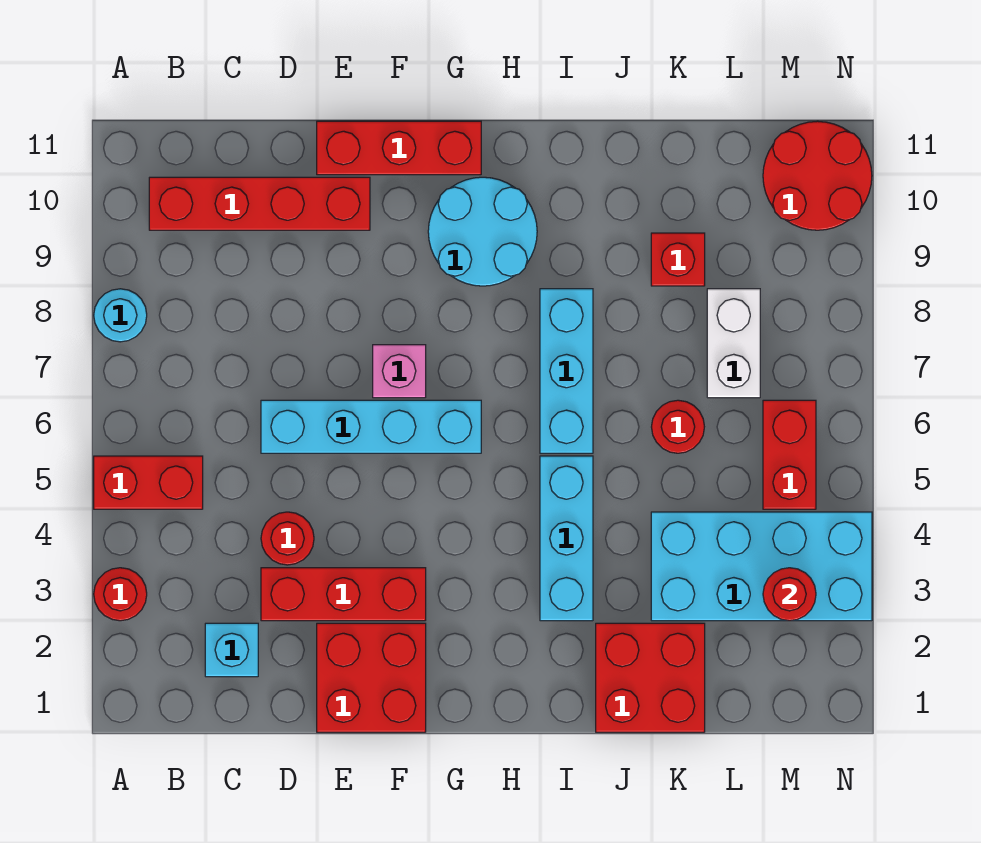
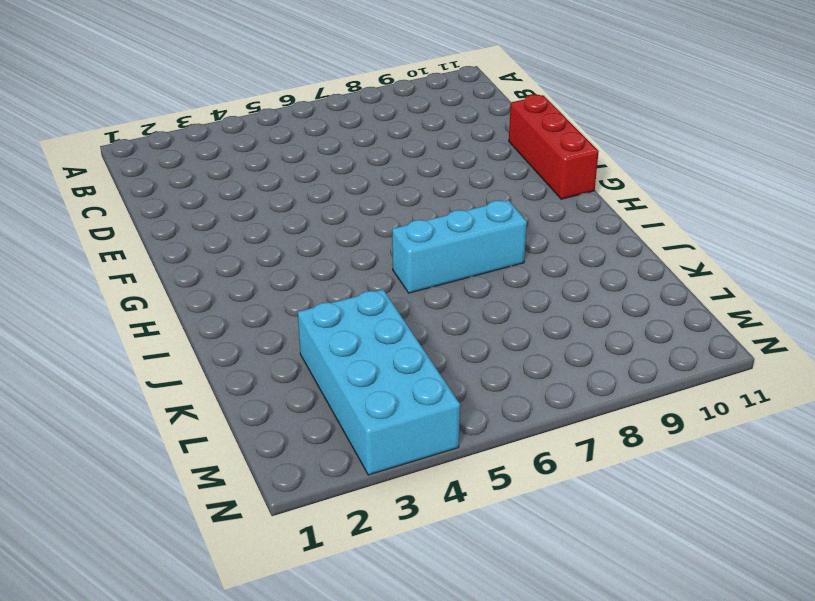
none -> red 1x1 round brick [94,568,147,621]
none -> red 1x2 brick [94,456,203,509]
none -> cyan 1x1 round brick [94,289,147,342]

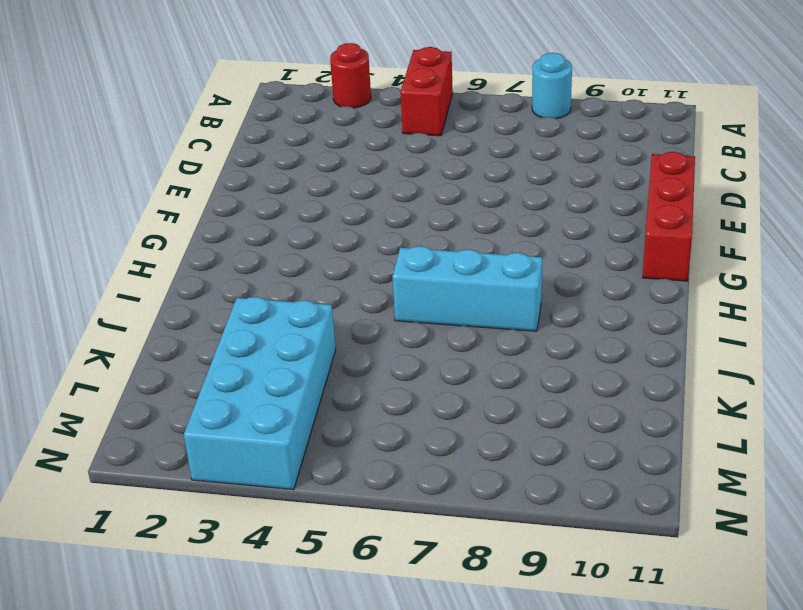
none -> red 1x4 brick [149,177,370,230]
none -> cyan 1x1 brick [205,623,258,677]
none -> red 1x3 brick [261,568,426,621]

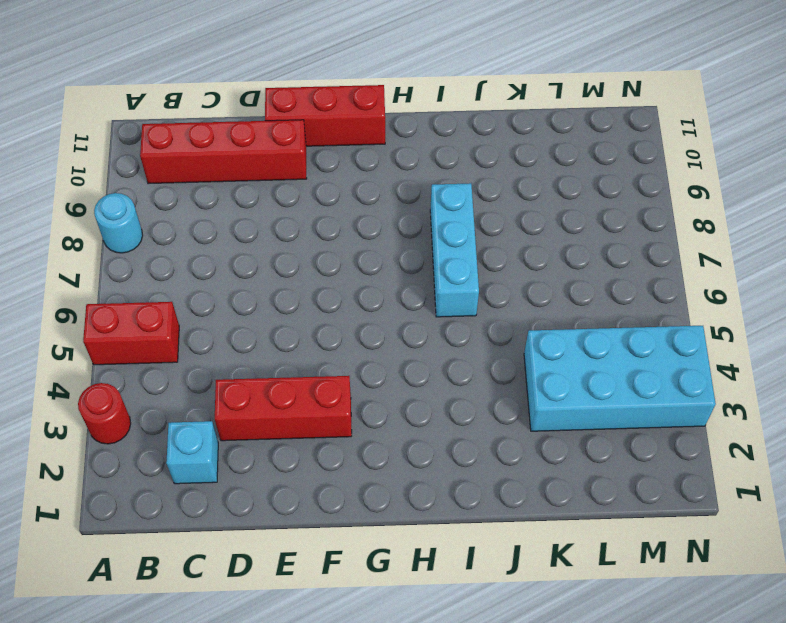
none -> red 1x1 round brick [261,512,314,565]
none -> cyan 1x4 brick [261,400,481,453]
none -> red 2x2 brick [317,623,426,732]

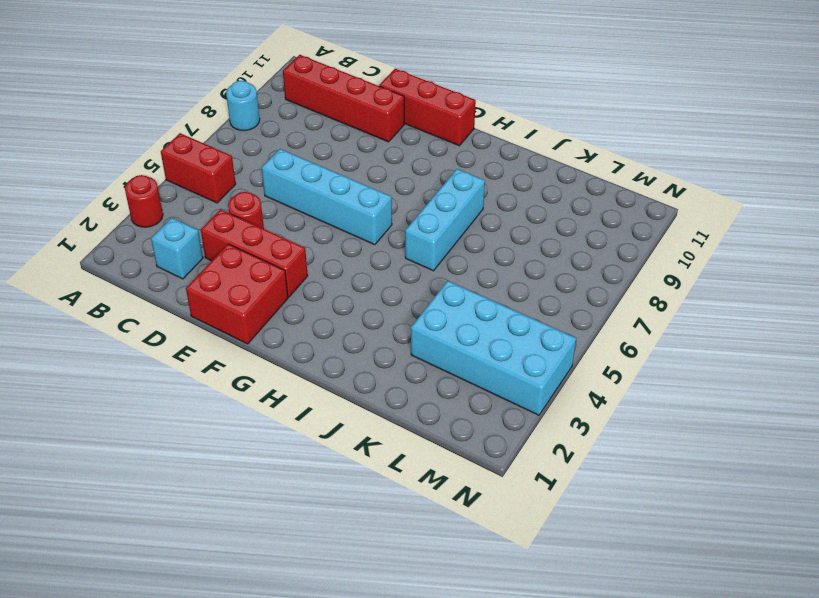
none -> pink 1x1 brick [373,345,426,398]
none -> cyan 2x2 round brick [428,177,537,286]
none -> cyan 1x3 brick [540,456,593,621]

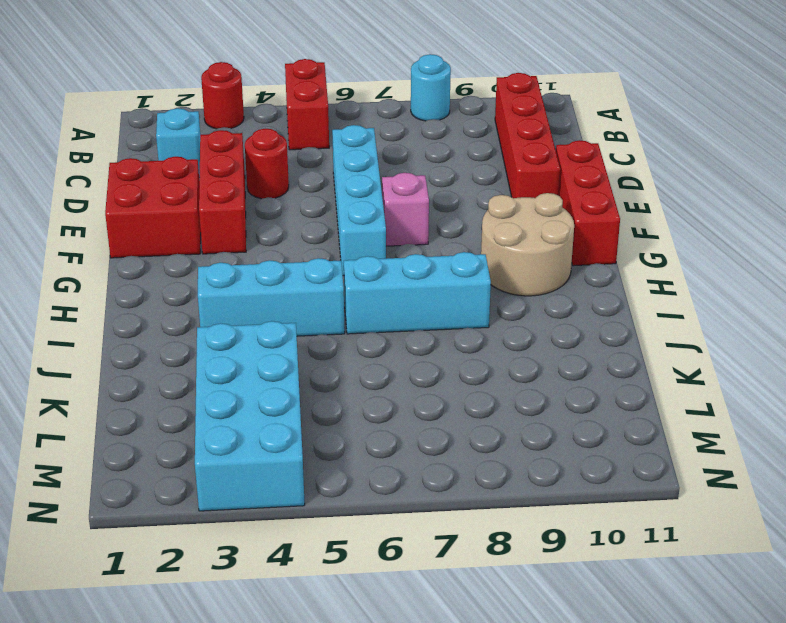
tan 2x2 round brick [481,193,574,296] -> cyan 2x2 round brick [428,177,537,286]
none -> red 2x2 brick [596,623,705,732]
none -> red 1x1 round brick [652,400,704,453]
none -> red 1x1 brick [651,233,705,286]

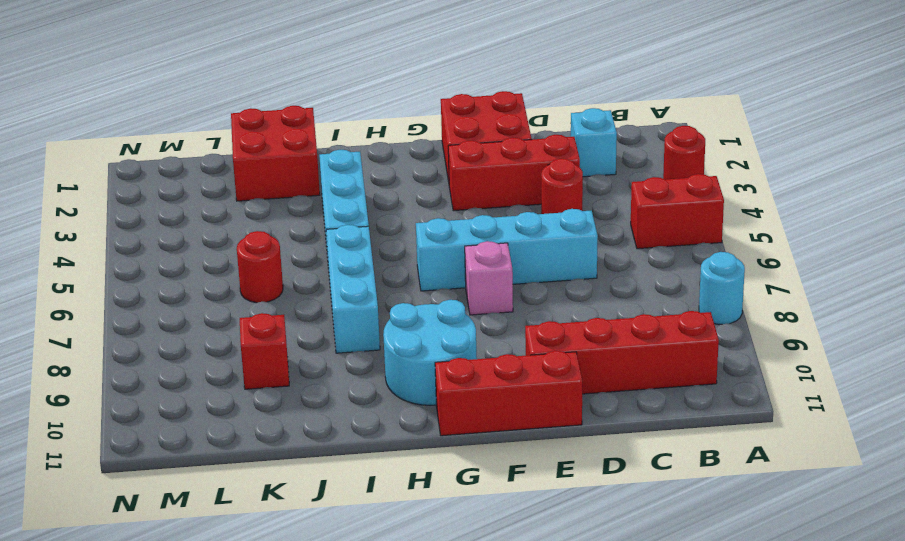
none -> cyan 2x4 brick [651,512,872,621]
none -> white 1x2 brick [707,289,760,398]
none -> red 1x2 brick [763,400,816,509]

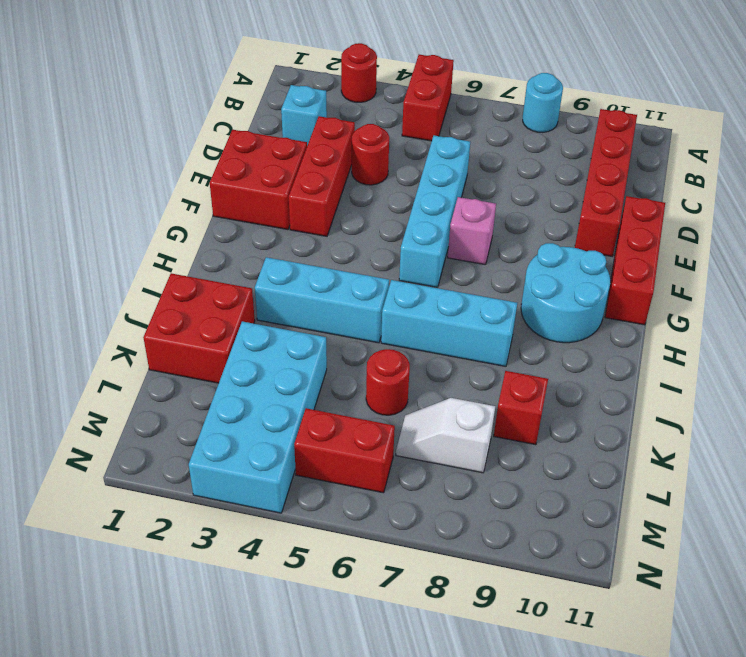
white 1x2 slope [396,398,495,473] -> white 1x2 brick [707,289,760,398]
none -> red 2x2 round brick [763,121,872,230]
none -> red 1x1 round brick [763,568,816,621]

